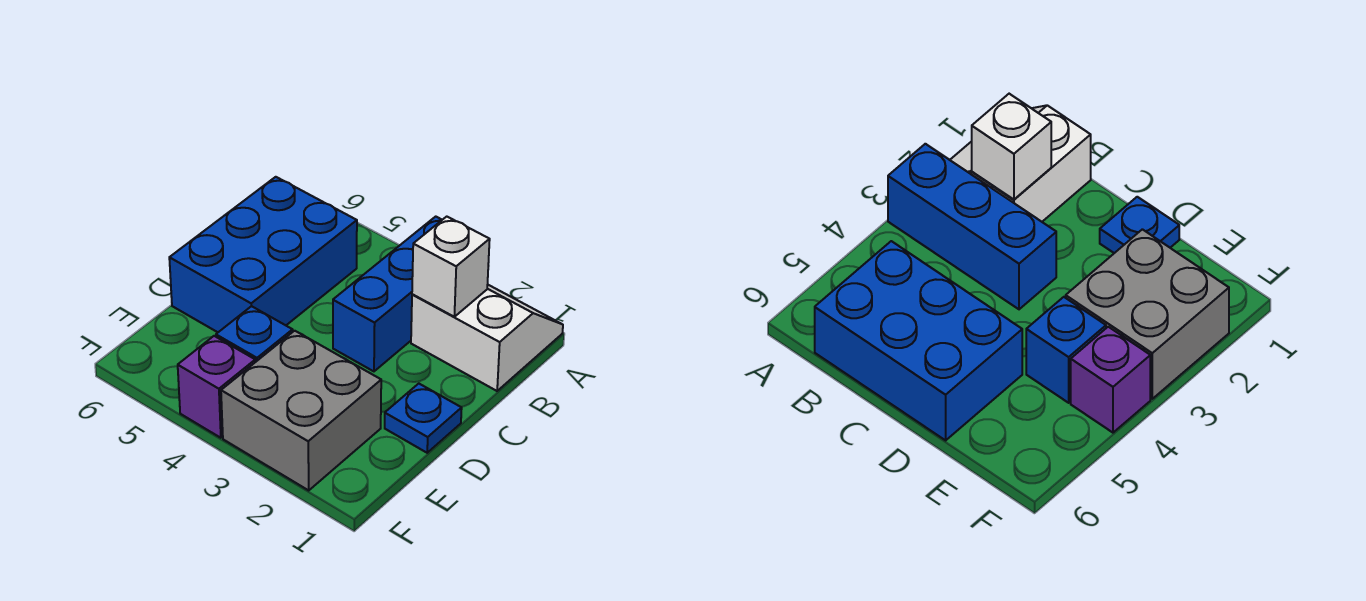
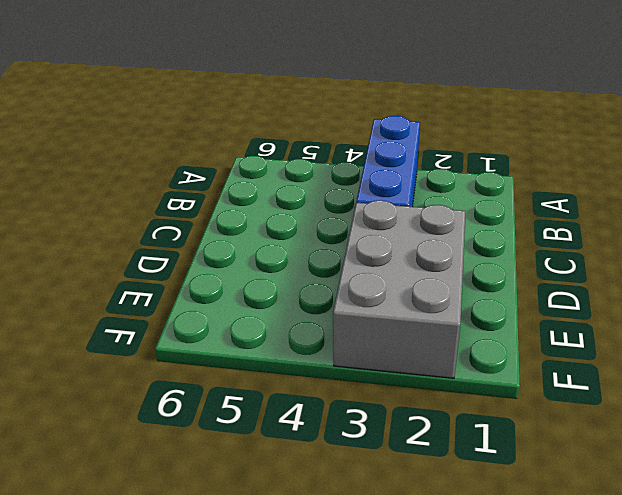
grey 2x3 brick [333,201,465,378] -> grey 2x2 brick [221,331,381,490]
none -> white 2x2 slope [411,285,563,391]
none -> blue 2x3 brick [169,177,357,332]

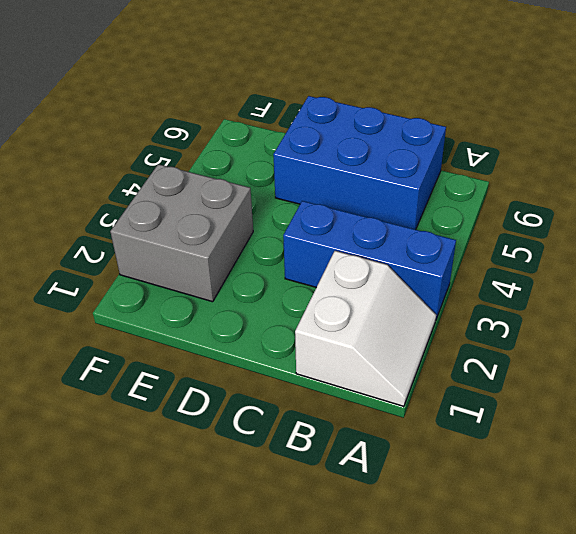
none -> blue 1x1 plate [385,384,462,453]
none -> blue 1x1 brick [216,306,293,362]

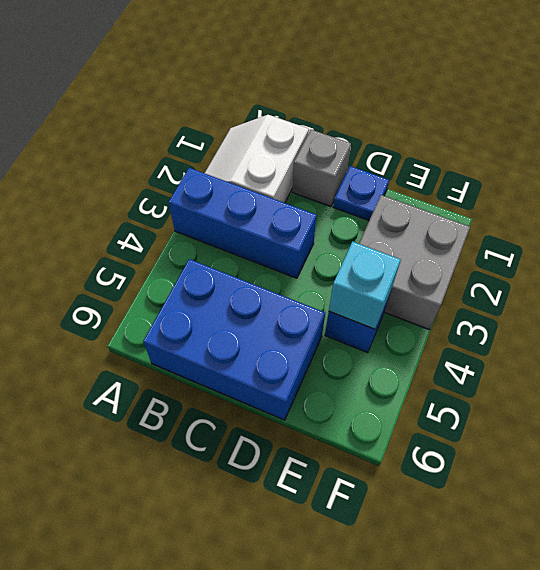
grey 1x1 brick [293,130,351,207] -> none
cyan 1x1 brick [329,242,401,329] -> none
none -> purple 1x1 brick [178,336,255,438]
none -> white 1x1 brick [412,217,490,317]

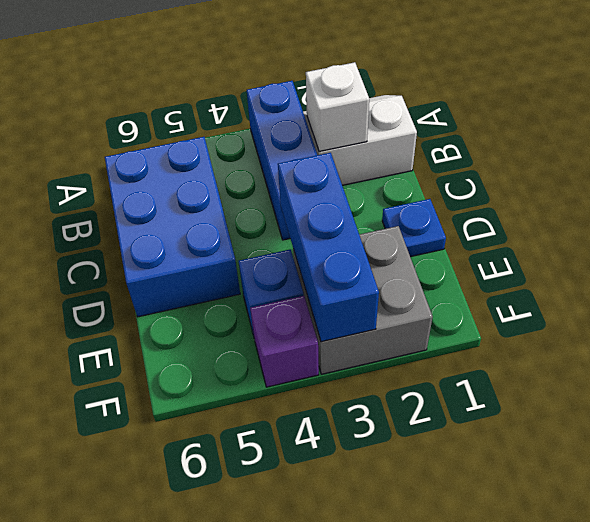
blue 1x3 brick [278,153,379,342] -> none

